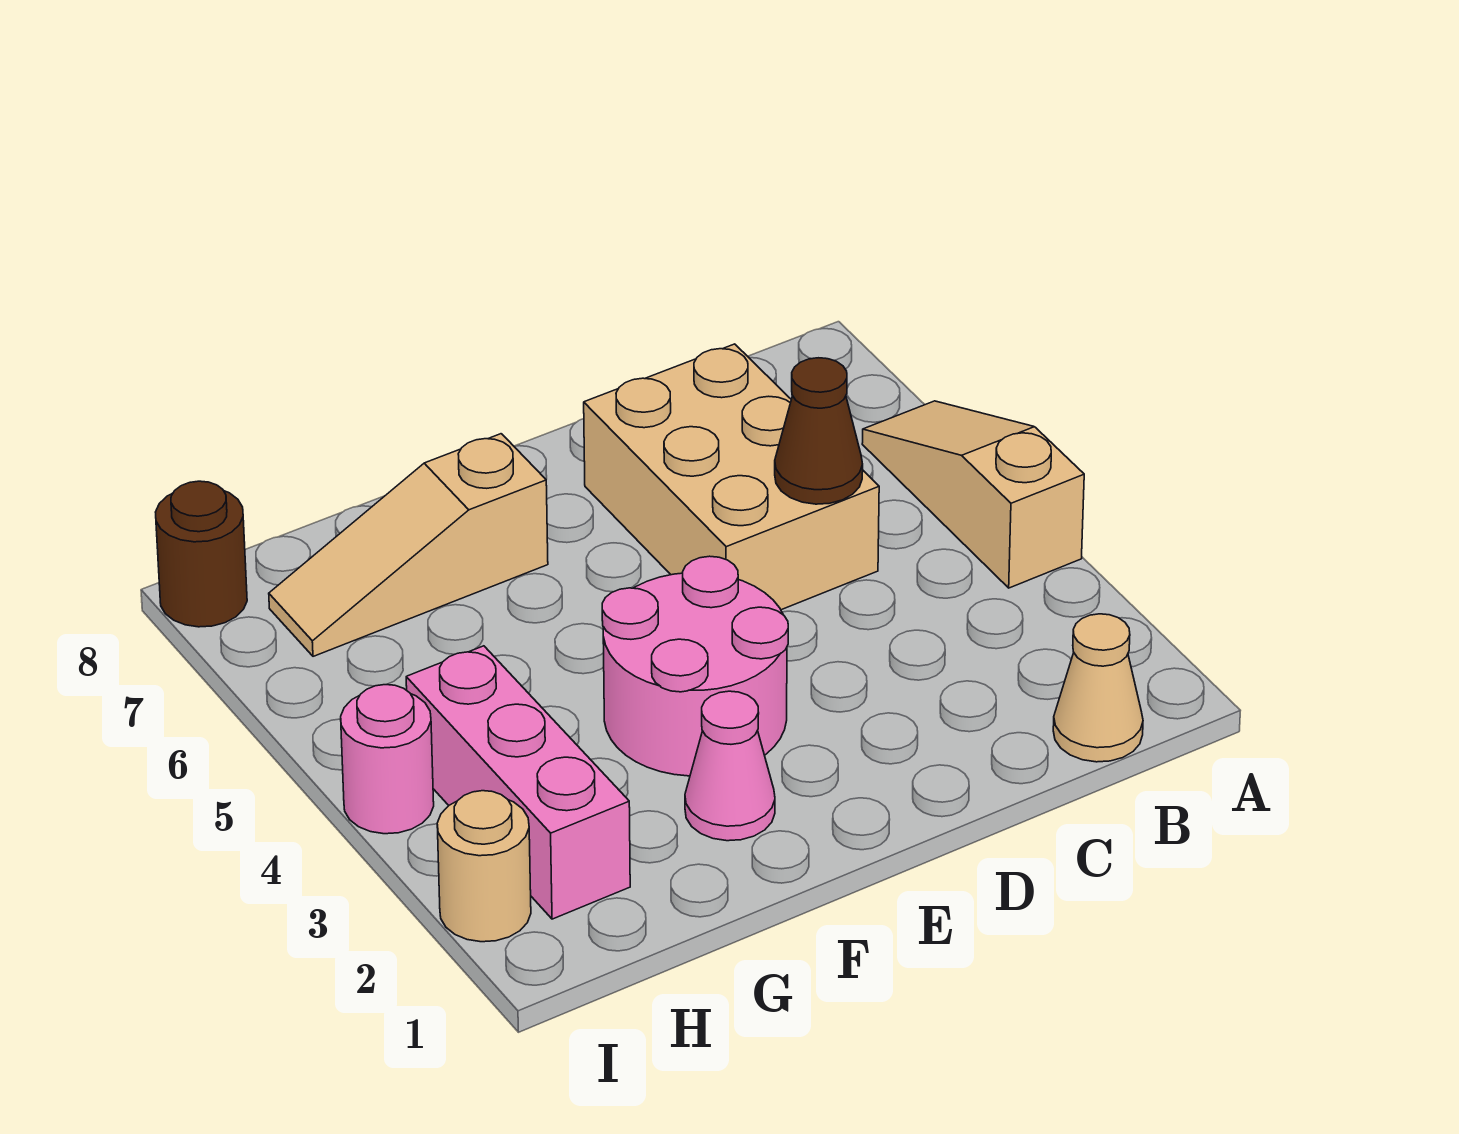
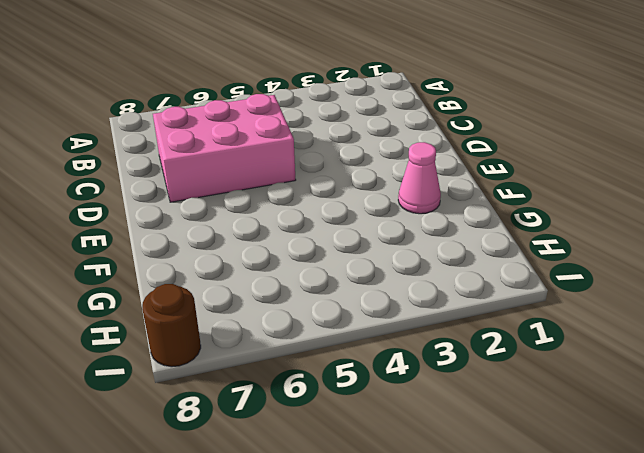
pink 2x3 brick [153,94,296,202] -> tan 2x3 brick [584,344,879,610]
none -> tan 1x3 slope [862,401,1084,588]
none -> tan 1x1 cone [1053,614,1143,762]

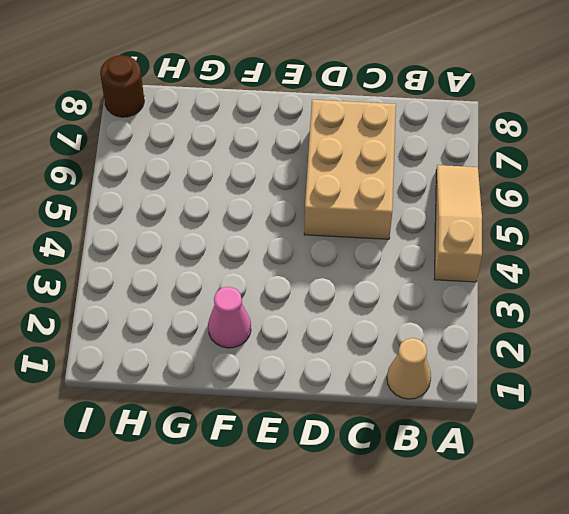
none -> pink 2x2 round brick [602,556,788,776]
none -> tan 1x3 slope [269,434,548,656]

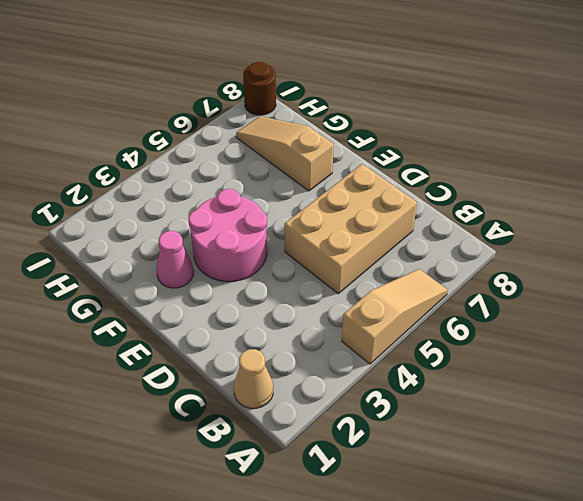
none -> pink 1x3 brick [406,646,630,919]
none -> tan 1x1 round brick [437,791,531,942]

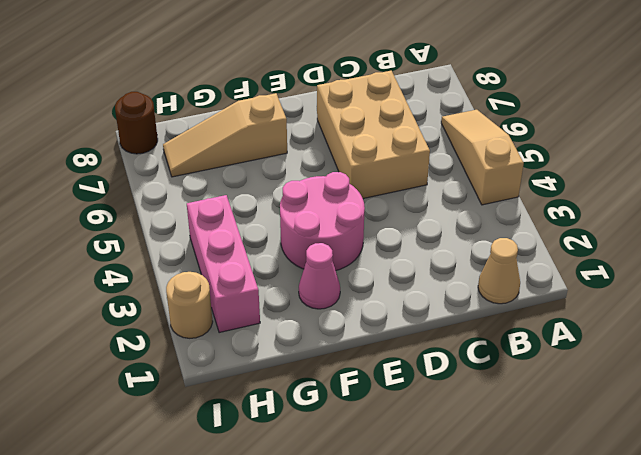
none -> pink 1x1 round brick [341,685,434,834]
none -> brown 1x1 cone [775,358,863,504]

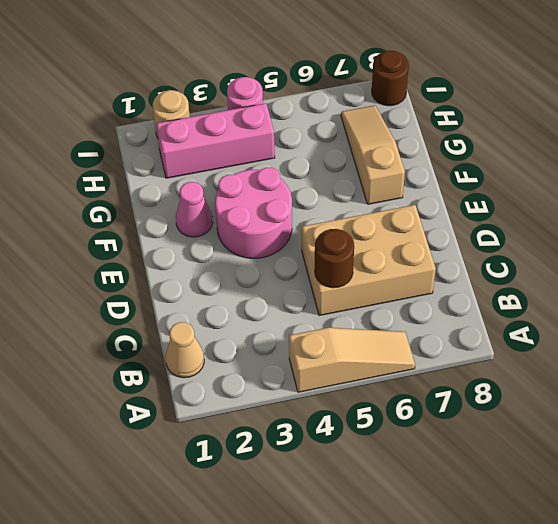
brown 1x1 round brick [315,229,354,288] -> brown 1x1 cone [775,358,863,504]

